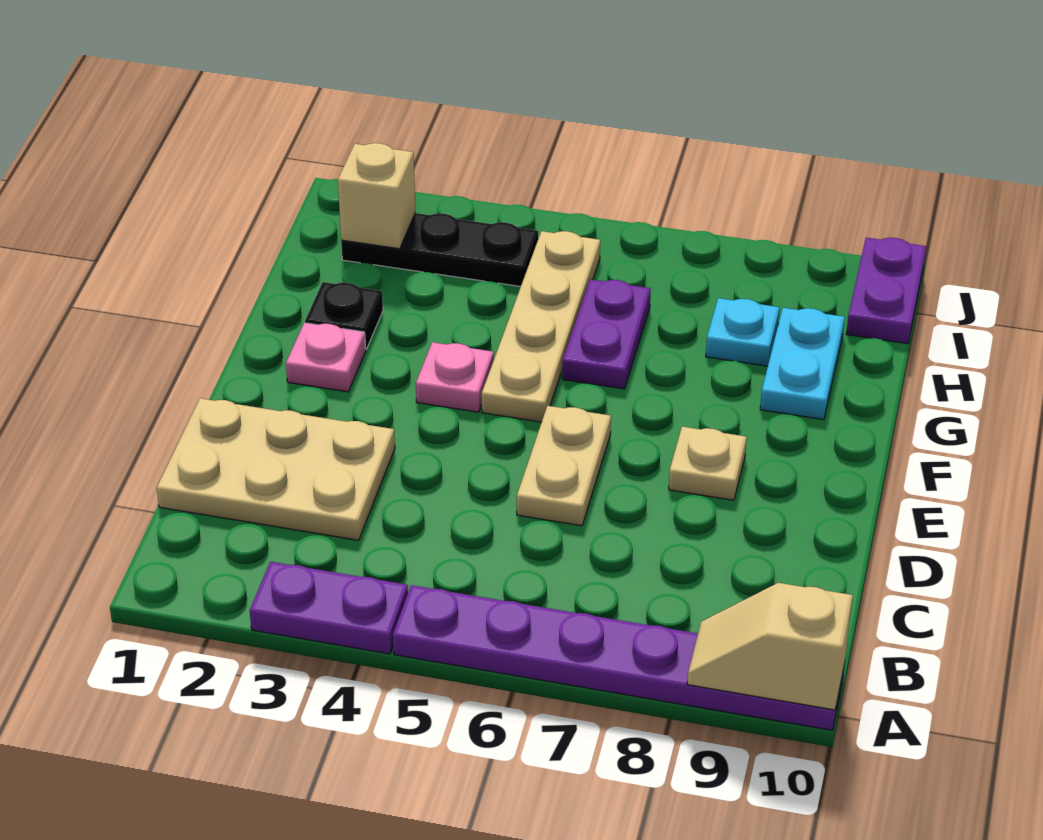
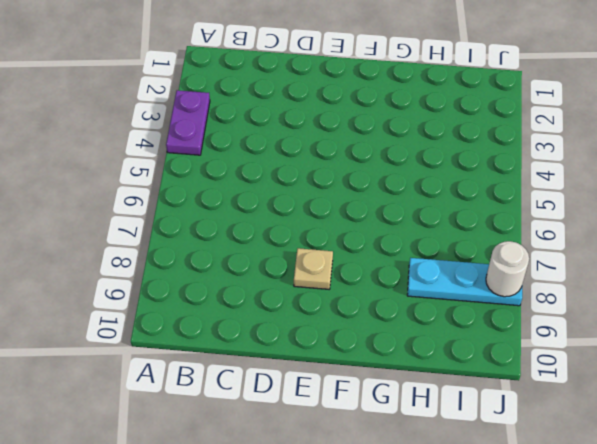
cyan 1x3 plate [407,258,522,306] -> cyan 1x1 plate [706,298,779,366]
white 1x1 round brick [486,241,529,297] -> none
none -> purple 1x6 plate [393,585,845,730]
none -> tan 2x3 plate [157,398,395,540]
none -> tan 1x2 plate [517,406,611,526]

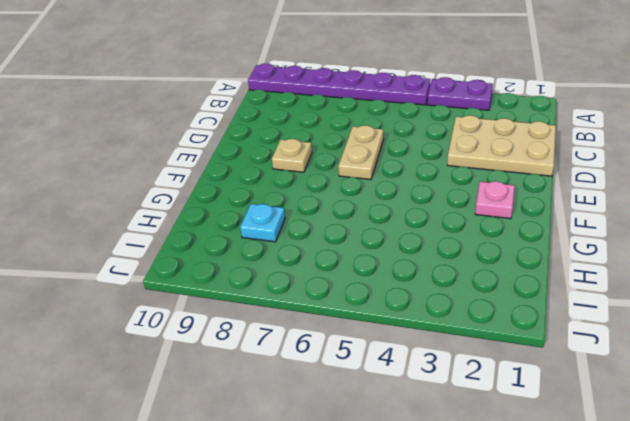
none -> pink 1x1 plate [416,342,494,412]
none -> tan 1x4 plate [482,231,600,422]
none -> black 1x1 plate [305,282,383,349]

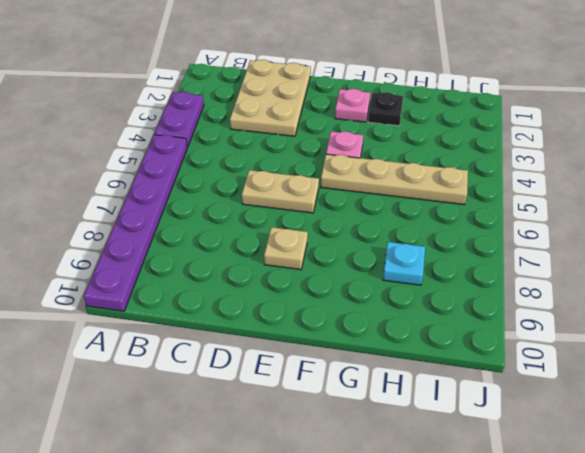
none -> purple 1x2 plate [562,279,651,389]
none -> cyan 1x2 plate [760,308,845,420]
none -> black 1x3 plate [341,213,538,286]

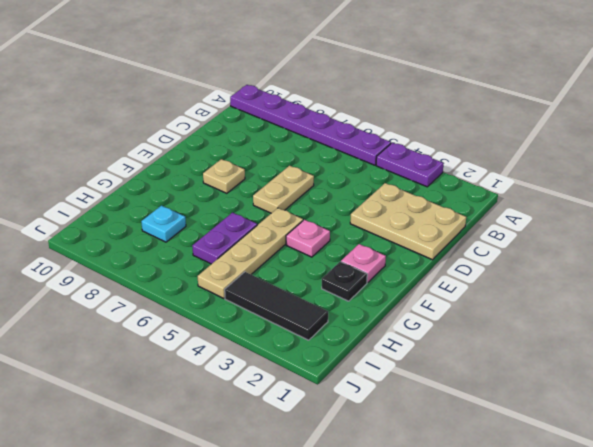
black 1x3 tile [225,272,328,340] -> black 1x3 plate [341,213,538,286]
none -> cyan 1x2 plate [760,308,845,420]
none -> purple 1x2 plate [846,238,926,344]
none -> tan 1x2 slope [687,583,853,710]

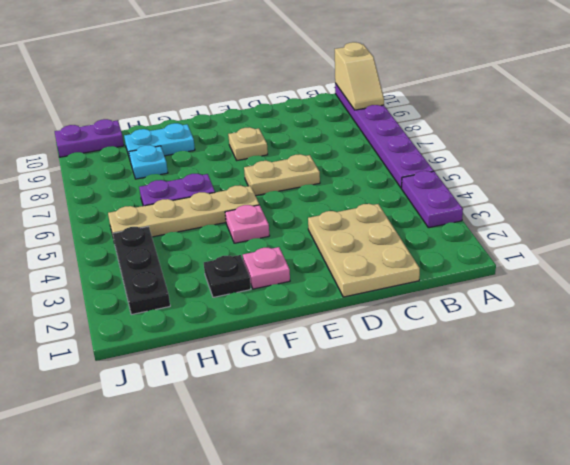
none -> tan 1x1 brick [338,143,415,249]

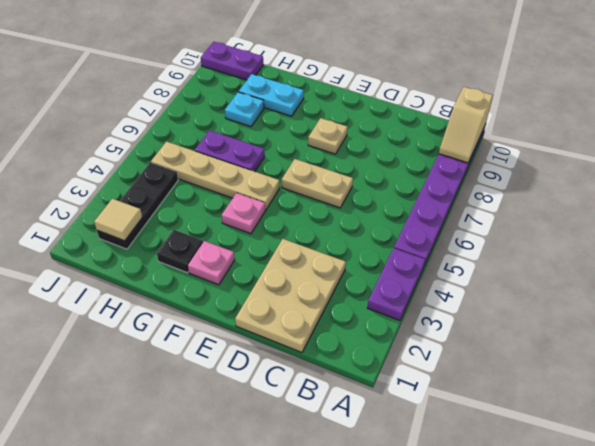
tan 1x1 tile [94,199,142,241] -> tan 1x1 brick [338,143,415,249]

